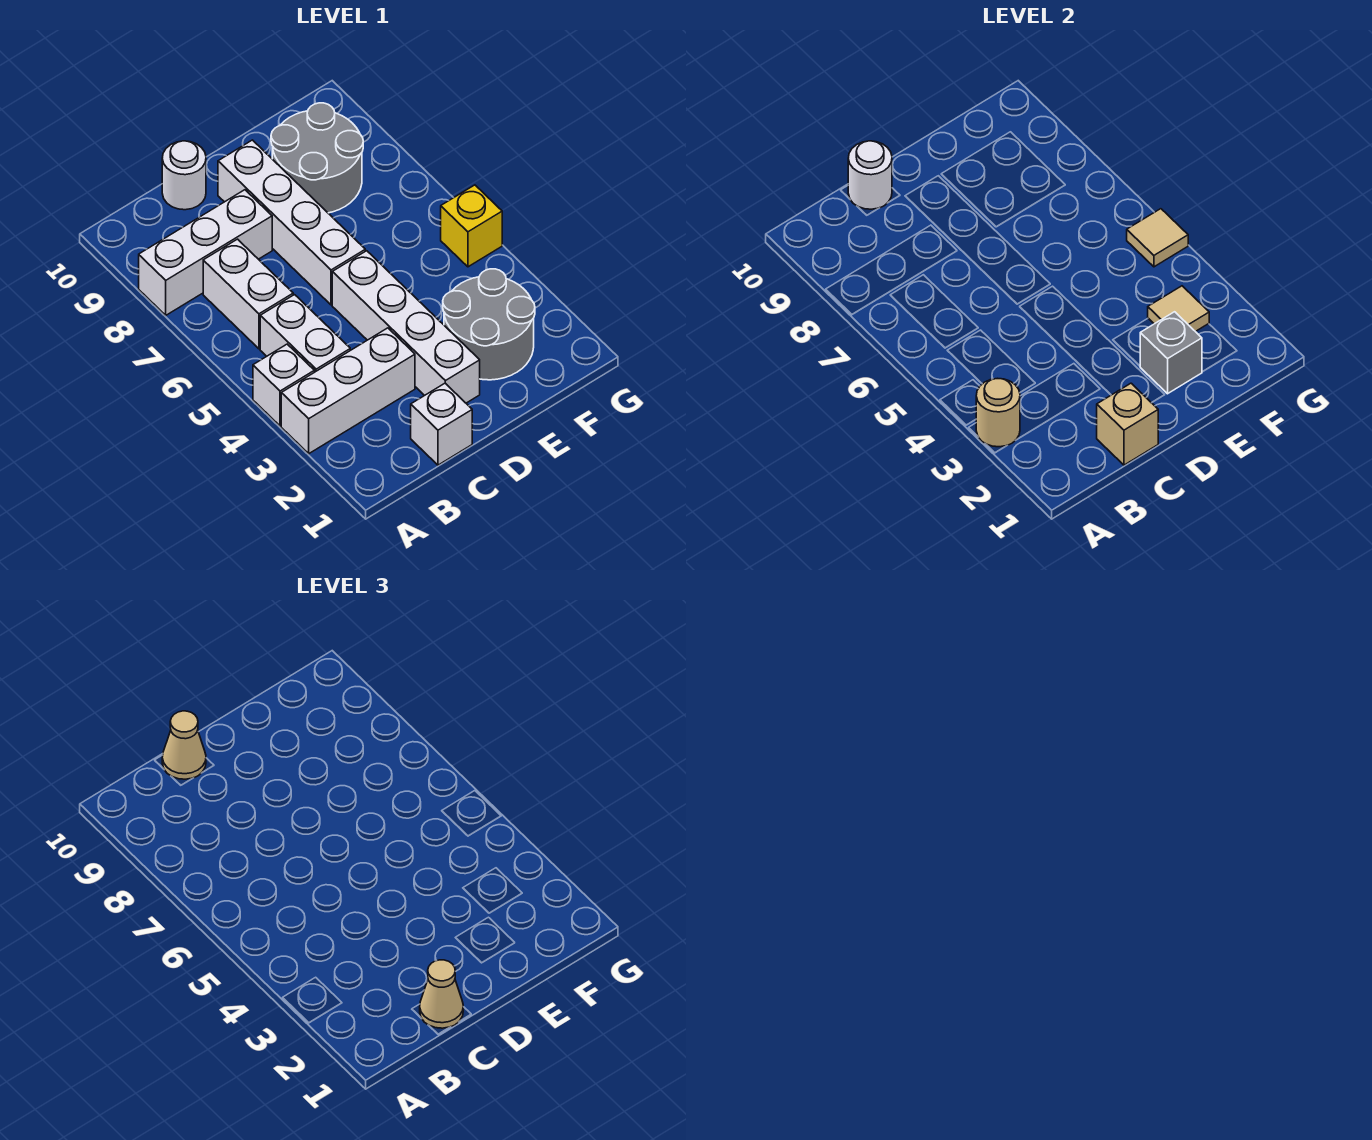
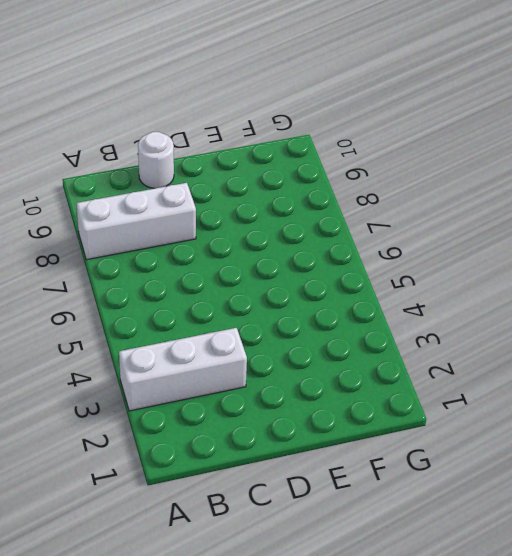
none -> white 1x1 brick [253,344,314,426]
none -> white 1x2 brick [260,295,350,372]
none -> white 1x2 brick [203,239,293,349]

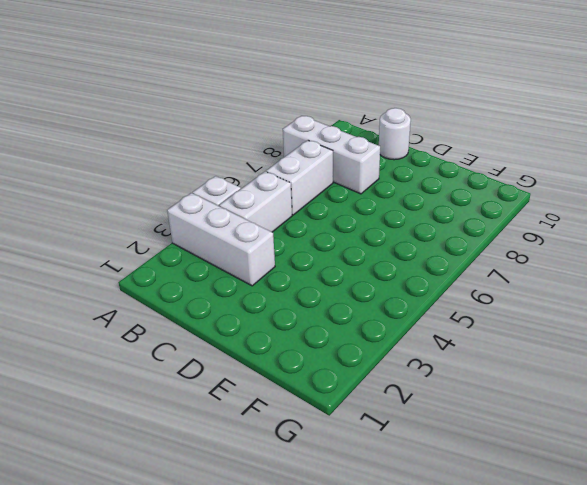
none -> white 1x1 brick [411,383,472,465]
none -> white 1x4 brick [332,251,480,403]
none -> white 1x4 brick [218,140,365,305]

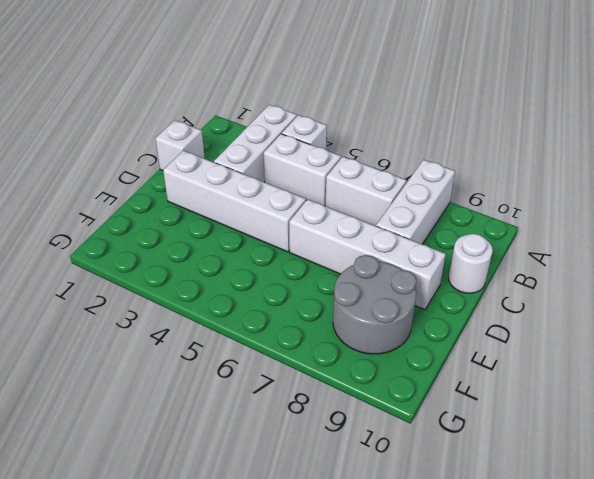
none -> grey 2x2 round brick [443,269,535,380]
none -> yellow 1x1 brick [441,185,502,267]
none -> tan 1x1 round brick [976,379,1020,447]

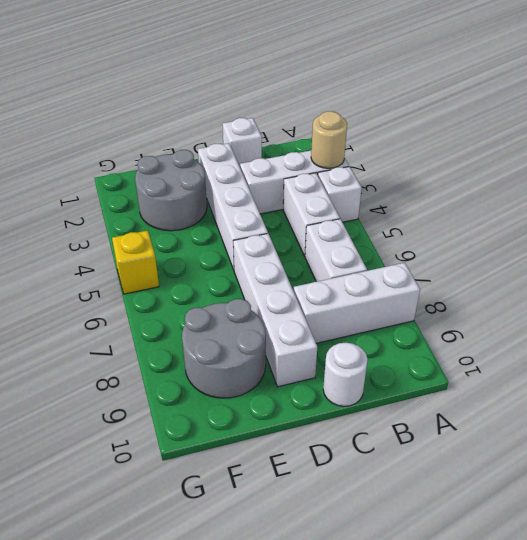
none -> tan 1x1 brick [1097,383,1158,465]
none -> white 1x1 round brick [848,141,892,209]
none -> grey 1x1 brick [1140,312,1202,394]

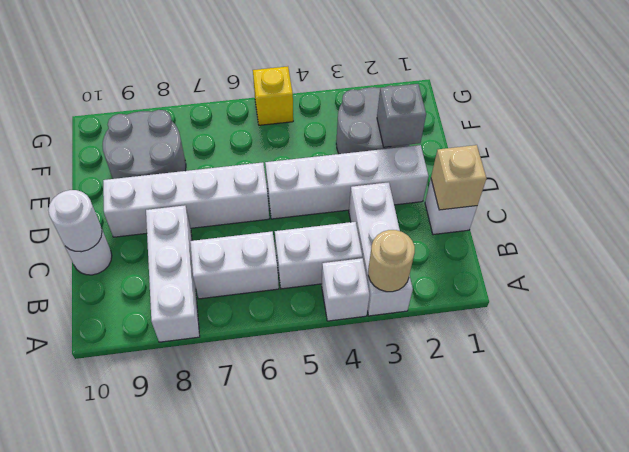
none -> tan 1x1 tile [1148,286,1209,332]
none -> tan 1x1 tile [1127,209,1188,267]
none -> tan 1x1 cone [420,960,463,1028]

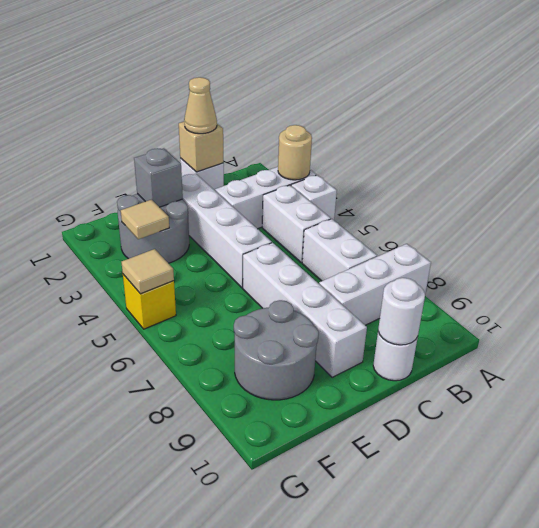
none -> tan 1x1 cone [162,711,206,779]

